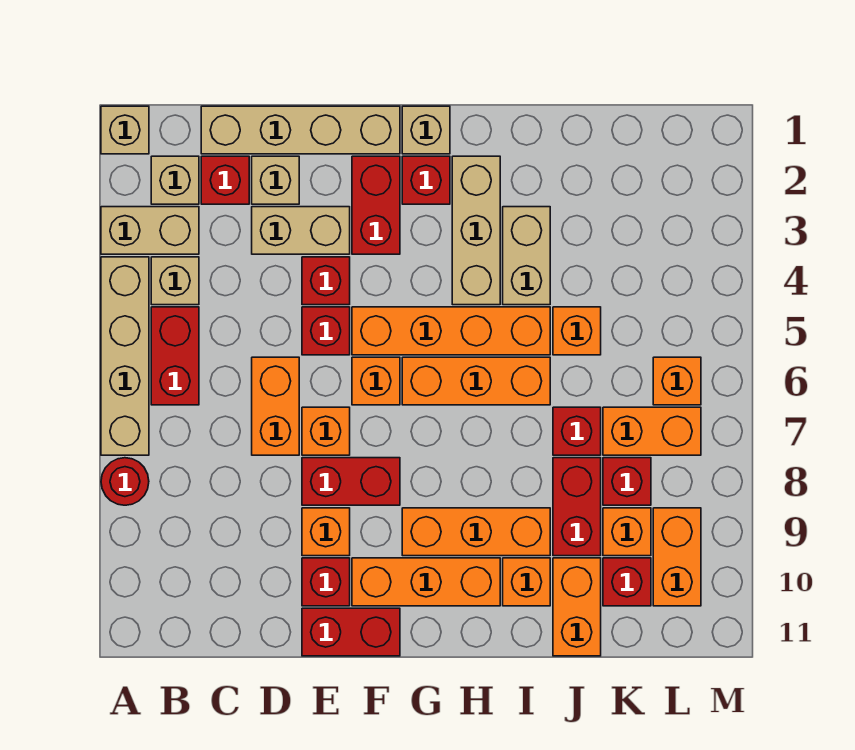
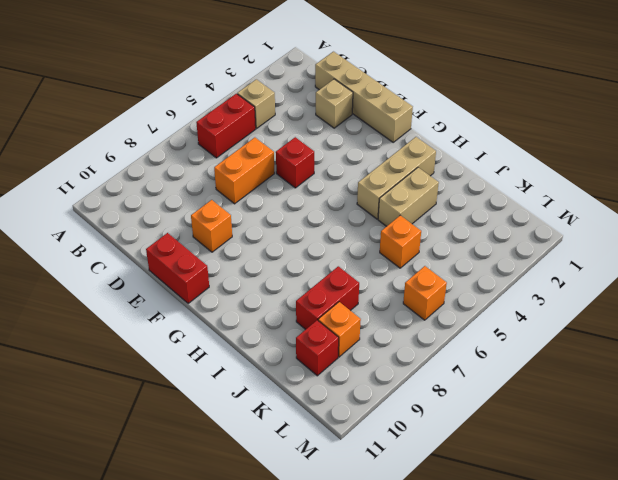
none -> tan 1x1 brick [101,106,149,154]
none -> tan 1x2 brick [101,207,199,254]
none -> tan 1x4 brick [101,257,149,455]
none -> red 1x1 round brick [101,458,149,505]

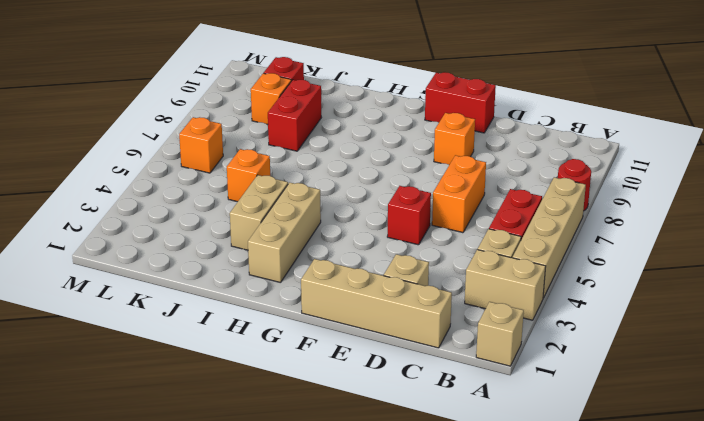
none -> tan 1x1 brick [151,156,199,204]
none -> red 1x1 brick [201,156,249,204]
none -> tan 1x2 brick [252,207,350,254]
none -> red 1x1 brick [302,257,350,305]

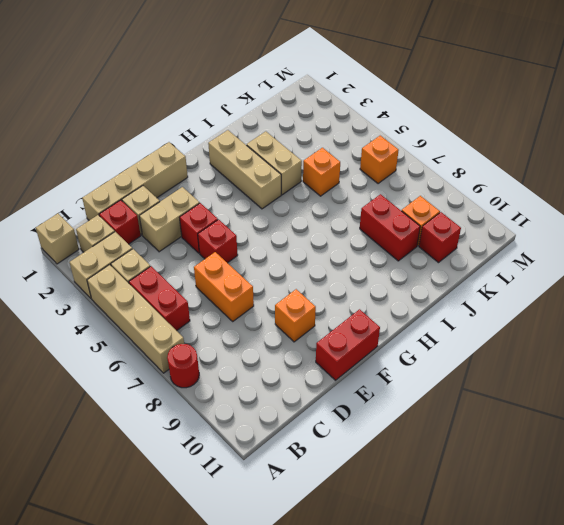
none -> orange 1x1 brick [302,407,350,455]
none -> red 1x2 brick [302,458,400,505]
none -> red 1x1 brick [302,558,350,606]
none -> red 1x2 brick [352,156,400,254]

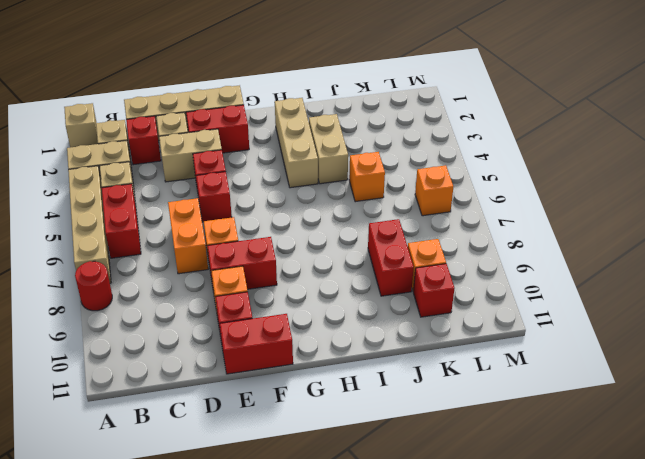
red 1x2 brick [186,105,249,153] -> red 1x2 brick turned to [352,156,400,254]
none -> orange 1x4 brick [352,307,550,355]
none -> orange 1x1 brick [352,357,400,405]
none -> orange 1x3 brick [352,558,500,606]
none -> tan 1x1 brick [402,106,450,154]

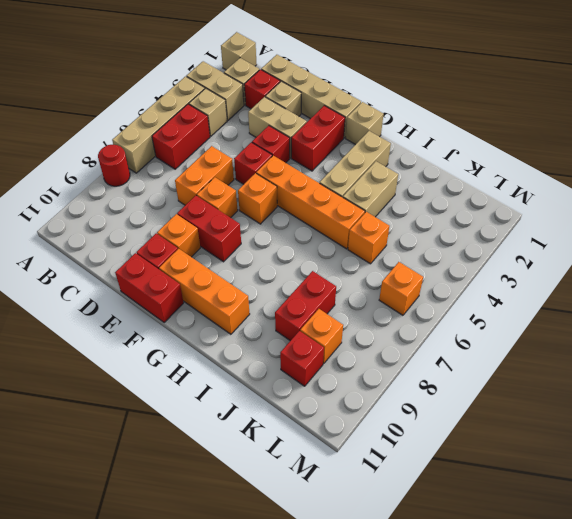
none -> red 1x1 brick [402,156,450,204]
none -> orange 1x3 brick [402,357,550,405]
none -> orange 1x3 brick [402,508,550,556]
none -> orange 1x1 brick [503,558,550,606]

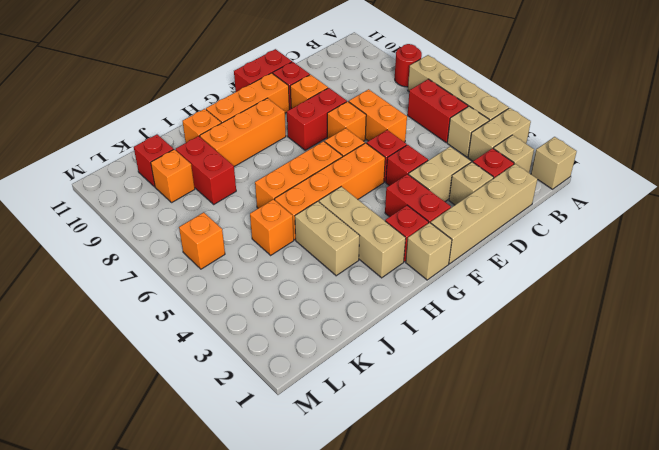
none -> red 1x1 brick [553,407,601,455]
none -> orange 1x2 brick [553,558,601,656]
none -> orange 1x2 brick [603,407,701,455]
none -> red 1x1 brick [603,458,651,505]

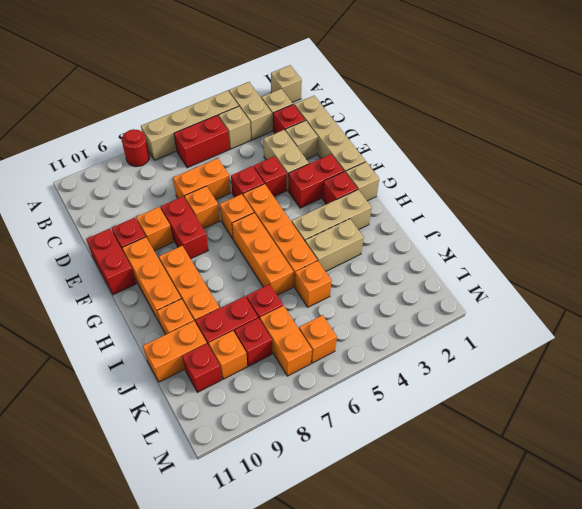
none -> orange 1x2 brick [653,508,701,606]

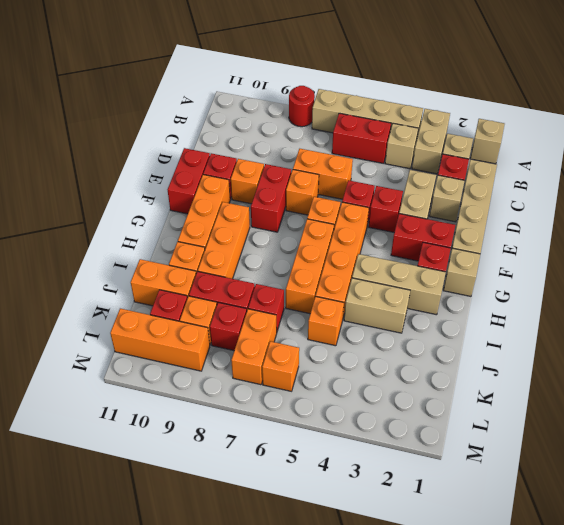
orange 1x3 brick [110,309,210,371] -> orange 1x2 brick [653,508,701,606]

